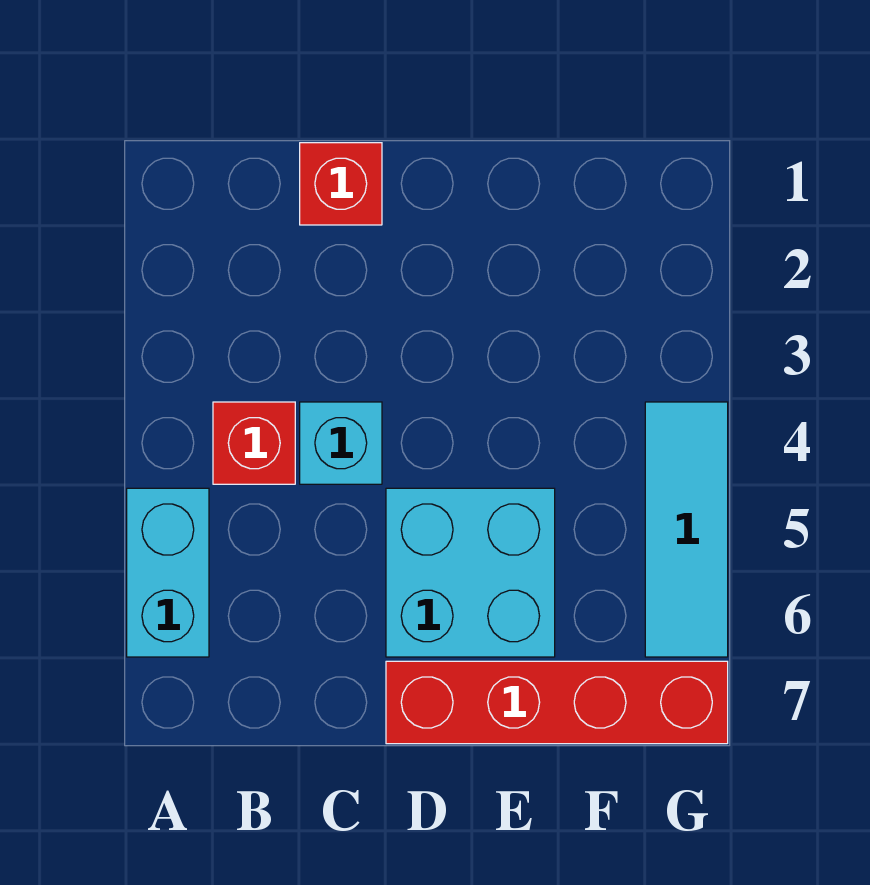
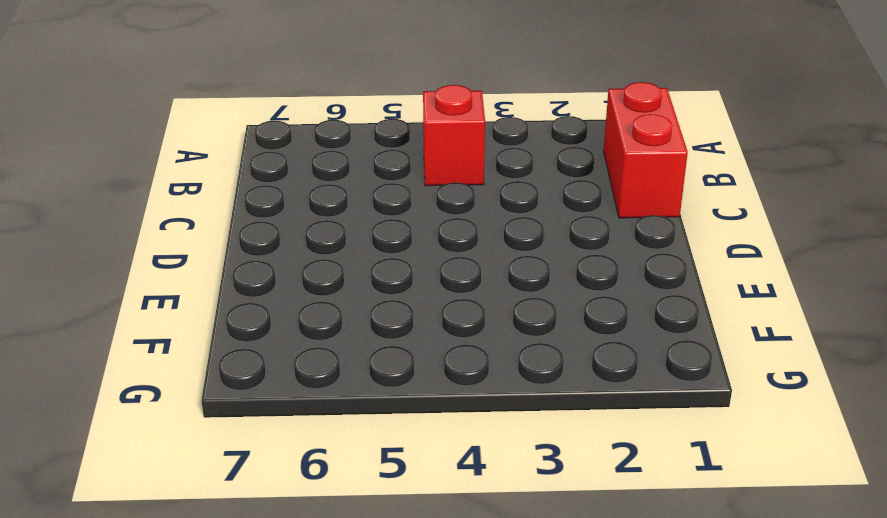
red 1x2 brick [604,82,688,218] -> red 1x1 brick [300,143,382,225]
none -> cyan 1x2 brick [127,488,209,657]
none -> cyan 1x1 brick [300,402,382,484]

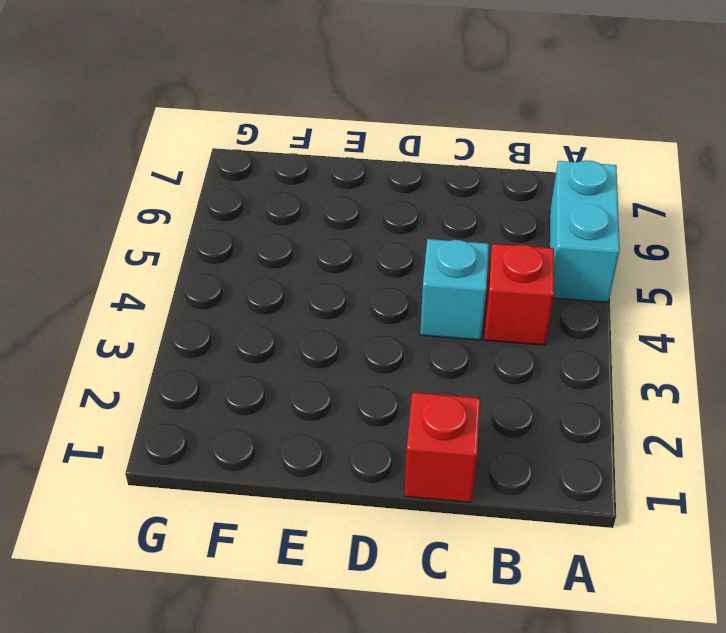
none -> cyan 2x2 brick [386,488,555,657]
none -> red 1x4 brick [386,661,728,744]

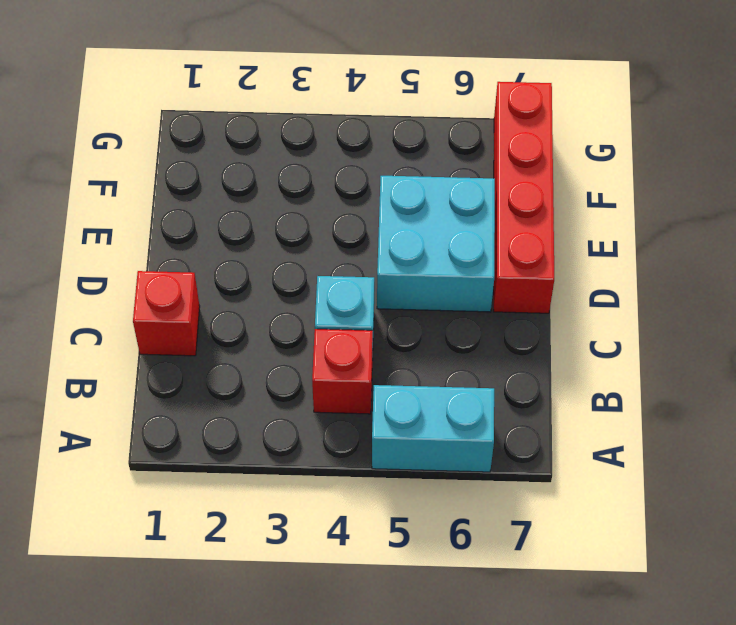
none -> cyan 1x3 tile [645,402,728,657]

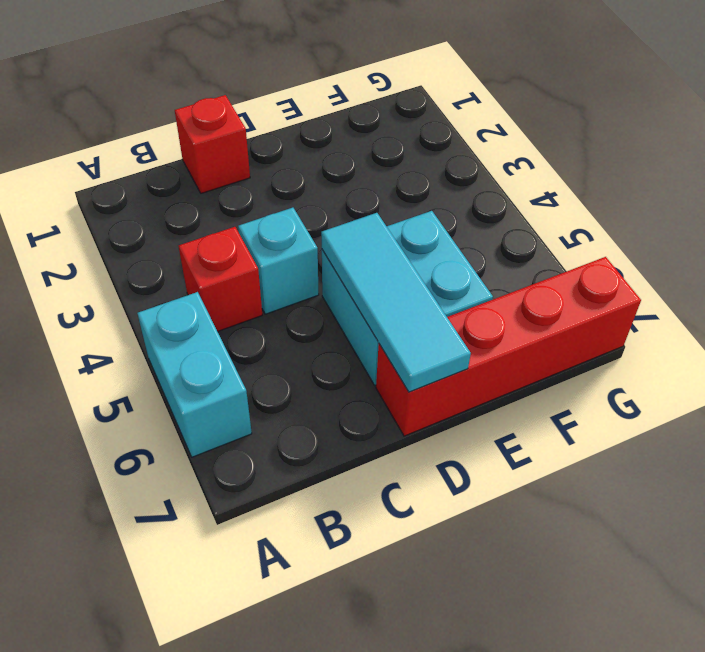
cyan 1x3 tile [321,213,471,392] -> cyan 1x3 tile moved to [645,402,728,657]

